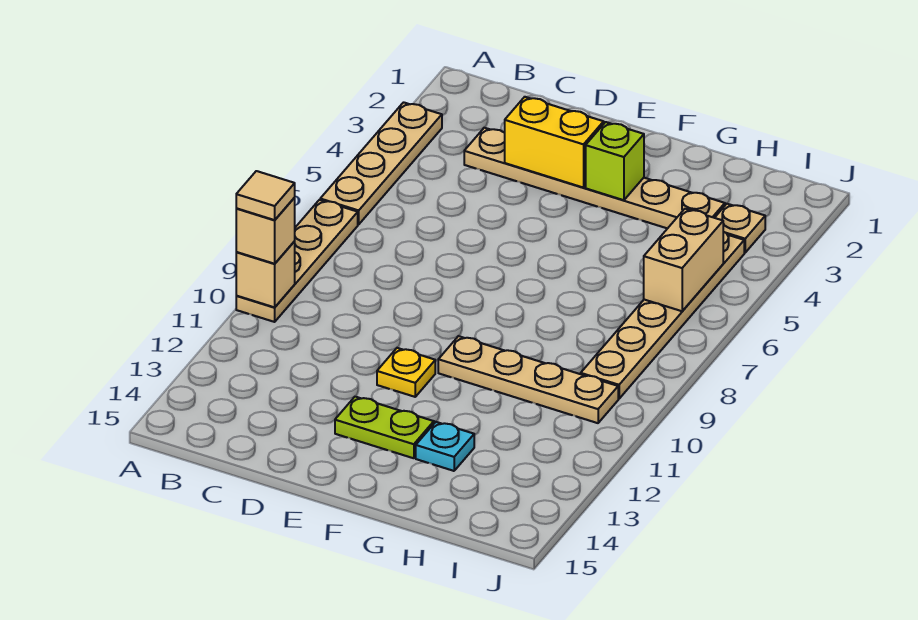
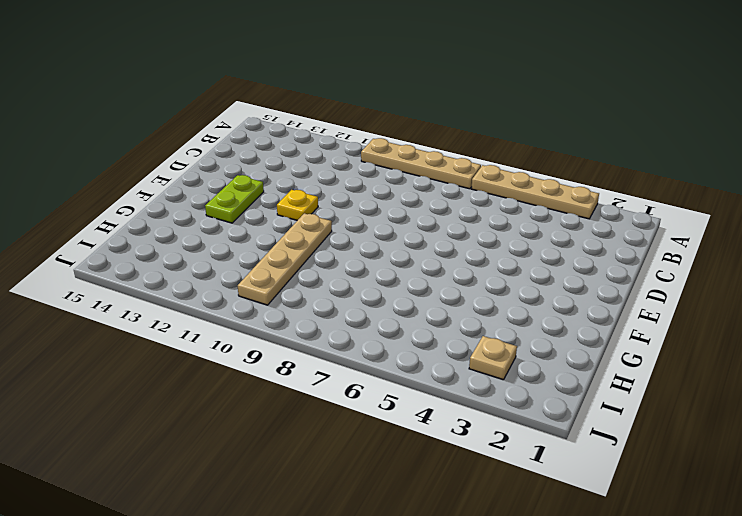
none -> tan 1x6 plate [464,128,725,229]
none -> cyan 1x1 plate [416,422,474,471]
none -> tan 1x6 plate [581,232,744,399]

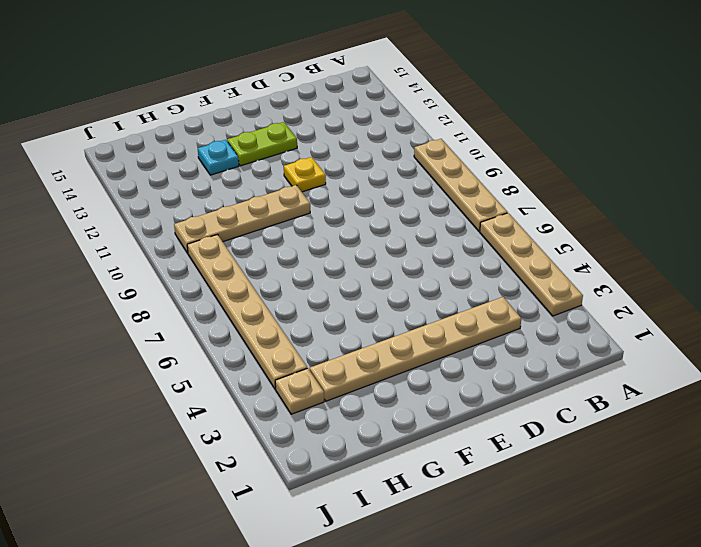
none -> tan 1x1 brick [236,241,295,307]
none -> yellow 1x2 brick [505,97,604,188]
none -> lime 1x1 brick [586,122,644,200]

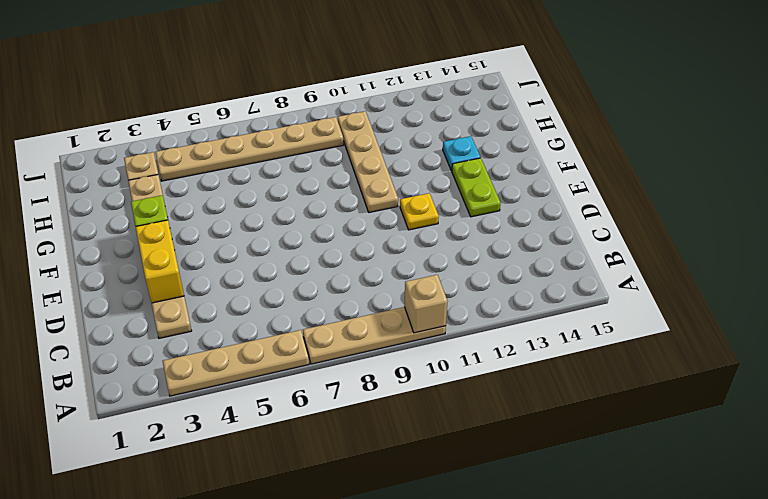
none -> tan 1x2 brick [644,209,723,311]
none -> tan 1x1 brick [236,198,295,264]
none -> tan 1x1 tile [236,171,295,220]

